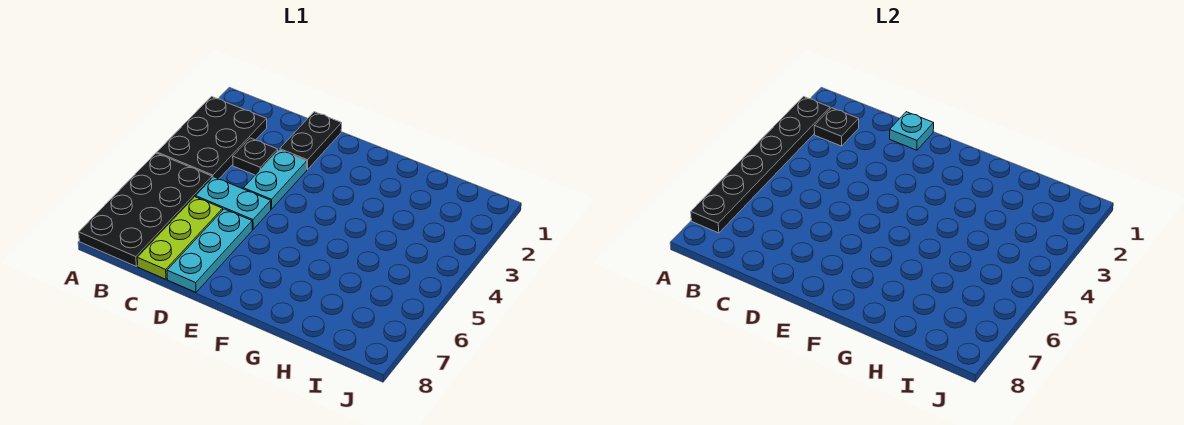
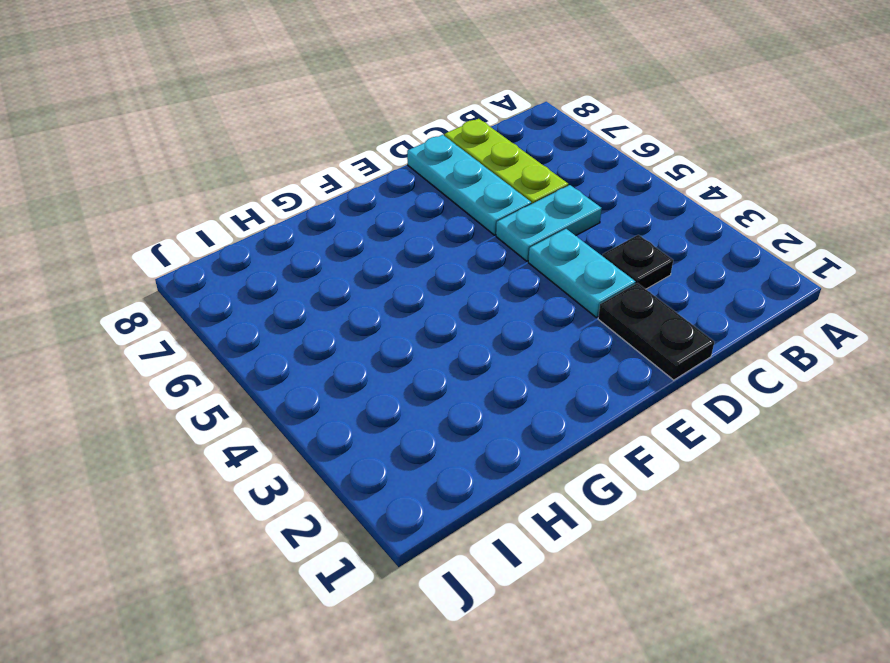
none -> black 2x3 plate [157,97,267,179]
none -> black 2x4 plate [79,153,212,266]

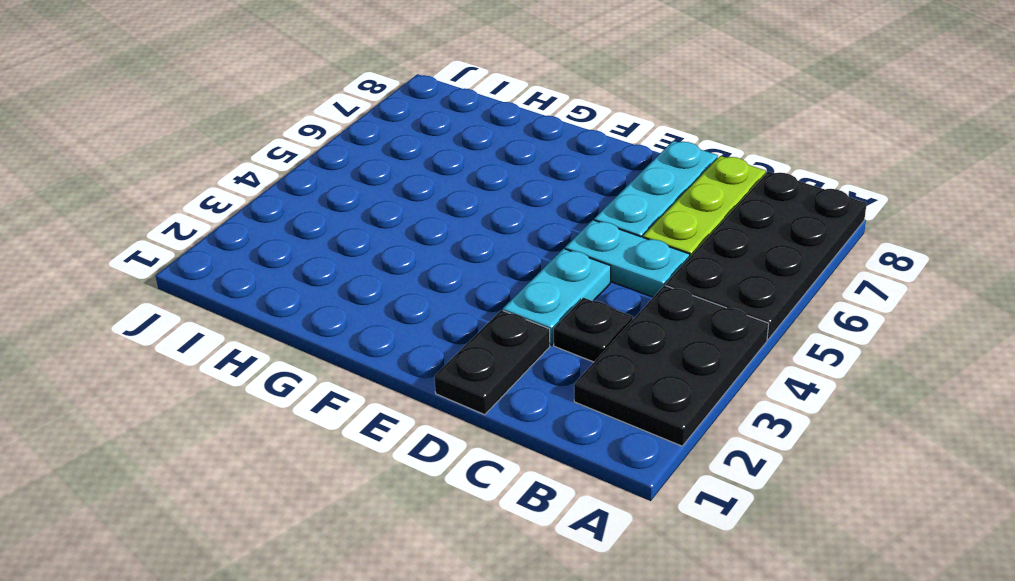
none -> black 1x6 plate [691,97,830,233]
none -> black 1x1 plate [814,108,859,146]

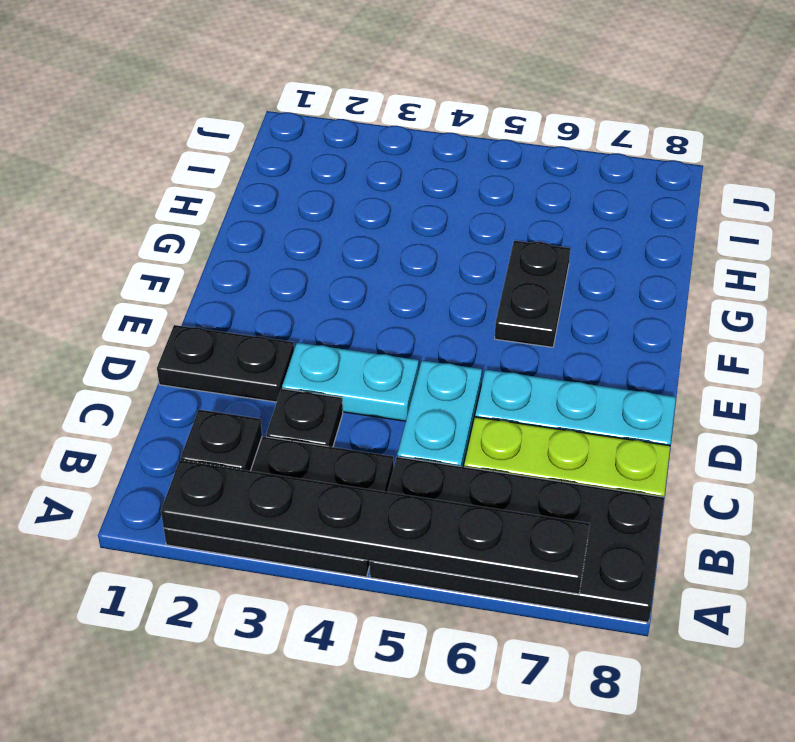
black 1x2 plate [495,241,570,347] -> none
none -> cyan 1x1 plate [890,112,934,150]

